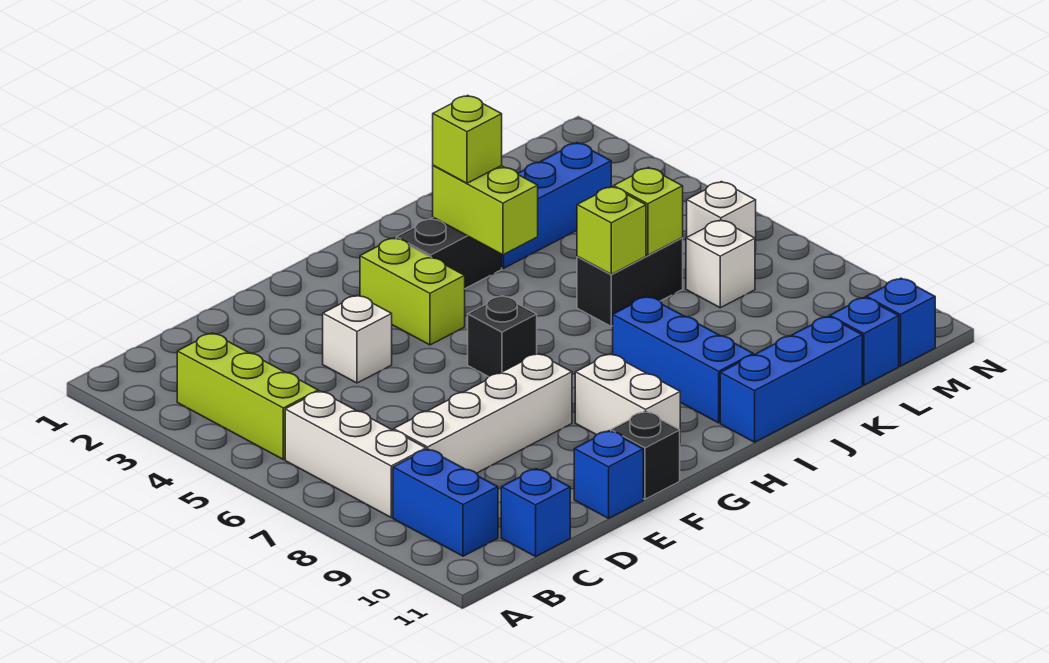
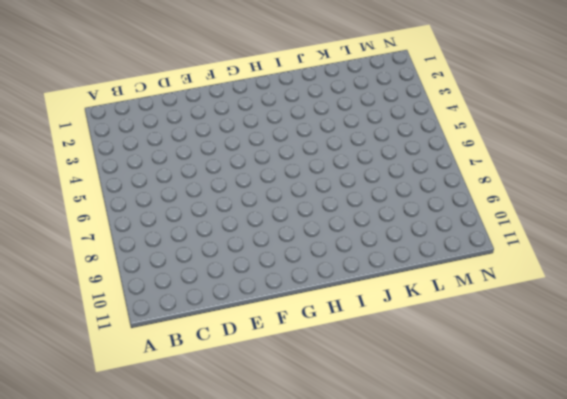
none -> lime 1x3 brick [177,333,318,460]
none -> white 1x3 brick [285,391,426,517]
none -> blue 1x2 brick [393,449,498,556]

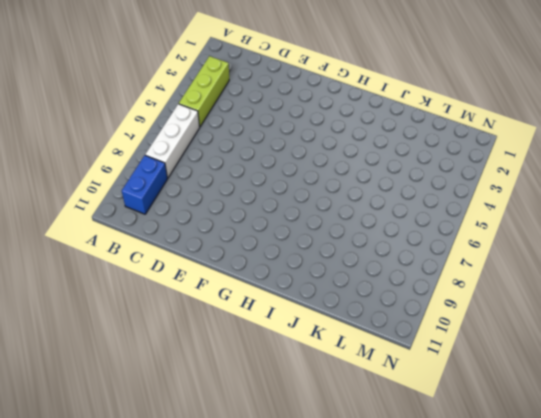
none -> white 1x4 brick [394,354,572,473]
none -> blue 1x1 brick [501,469,570,556]
none -> white 1x1 brick [323,295,392,383]

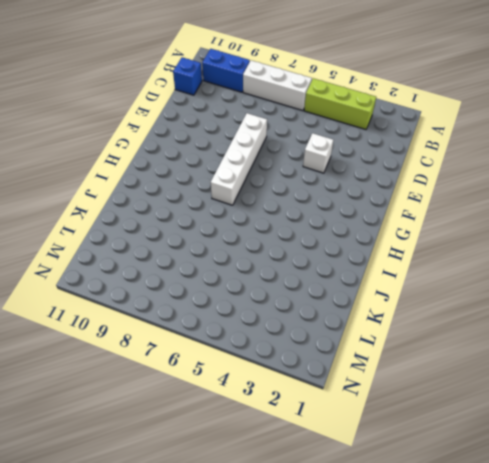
white 1x4 brick [211,113,267,205] -> white 1x4 brick moved to [394,354,572,473]
none -> blue 1x1 brick [574,431,643,518]
none -> black 1x1 brick [611,411,680,499]
none -> lime 1x2 brick [360,238,465,345]

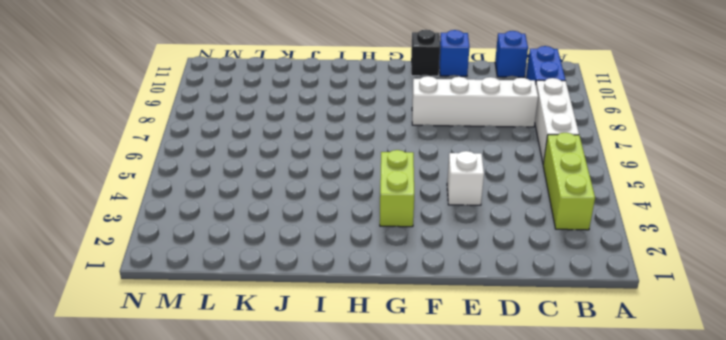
none -> black 1x1 brick [468,296,537,377]
none -> white 1x2 brick [575,354,680,435]
none -> black 1x2 brick [396,218,502,289]

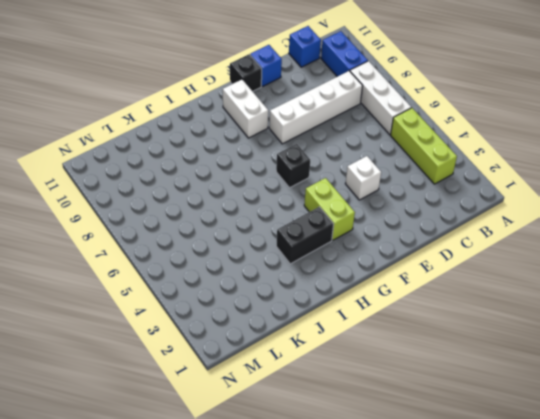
none -> blue 1x3 brick [613,296,753,423]
none -> blue 1x3 brick [720,316,862,442]
none -> blue 1x3 brick [502,143,611,268]

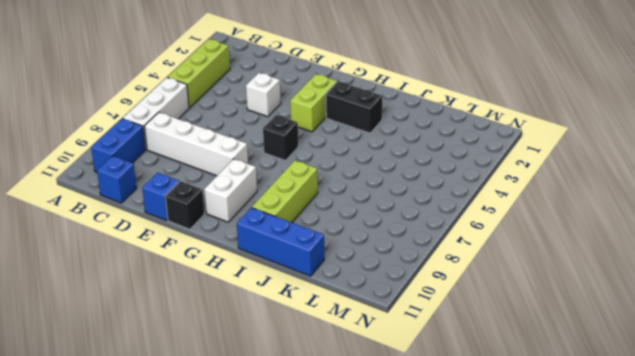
lime 1x3 brick [252,160,318,223] -> blue 1x3 brick [613,296,753,423]
none -> blue 1x3 brick [502,143,611,268]
none -> black 1x2 brick [577,238,683,326]
none -> white 1x1 brick [686,220,755,308]

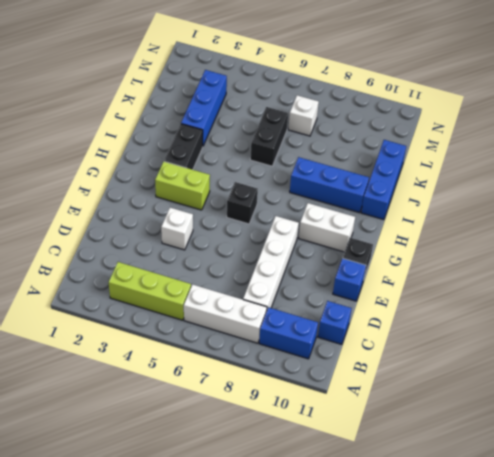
none -> blue 1x1 brick [830,297,899,385]
none -> white 1x1 brick [687,182,756,251]
none -> blue 1x1 brick [866,278,935,366]

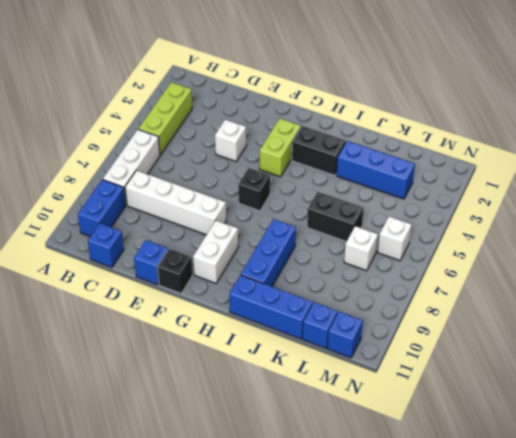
none -> lime 1x2 brick [433,165,538,255]
none -> lime 1x1 brick [577,186,646,274]
none -> lime 1x1 brick [614,167,683,255]

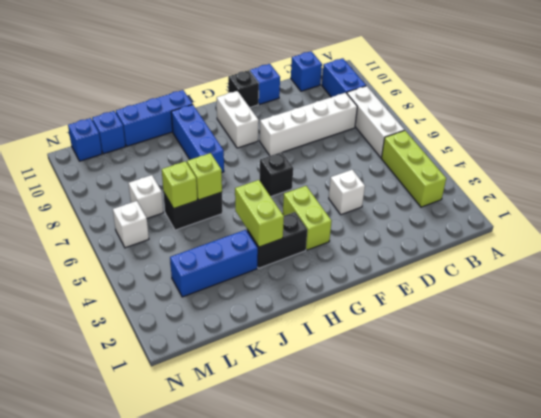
none -> lime 1x1 brick [433,95,502,183]

